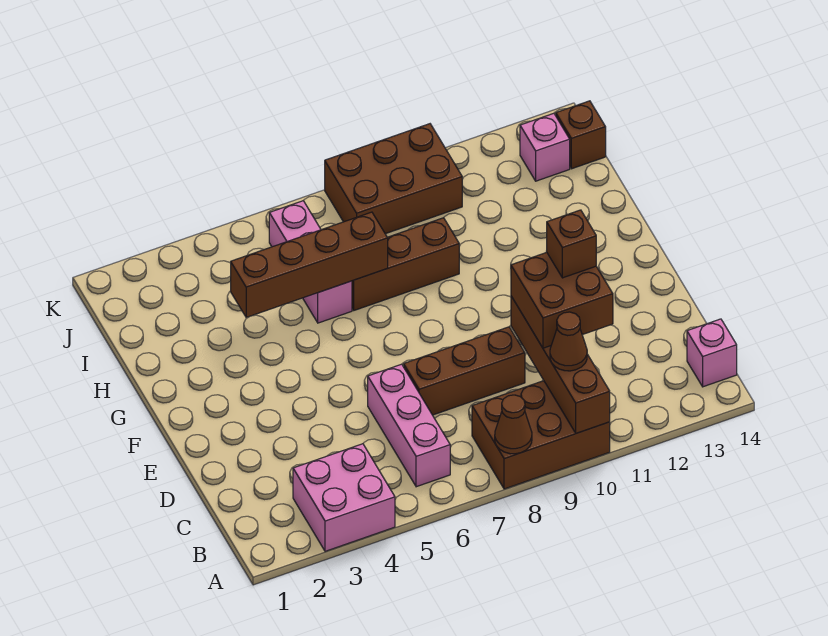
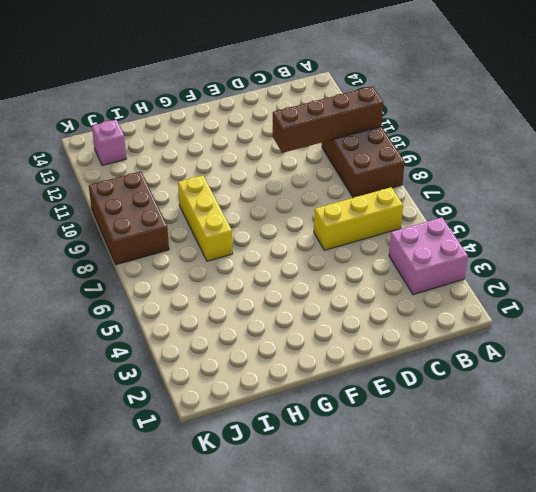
yellow 1x3 brick [314,187,403,250] -> pink 1x3 brick [368,364,450,487]
yellow 1x3 brick [178,175,233,261] -> brown 1x3 brick [352,218,459,310]
none -> pink 1x1 brick [687,319,737,387]
none -> brown 1x3 brick [404,327,525,415]
none -> pink 1x3 brick [269,201,352,323]

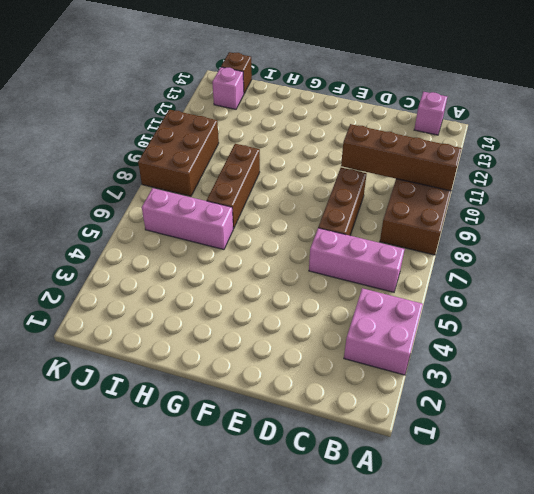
none -> brown 1x1 cone [495,395,532,454]
none -> brown 1x4 brick [231,212,388,317]
none -> brown 1x1 cone [550,312,587,371]

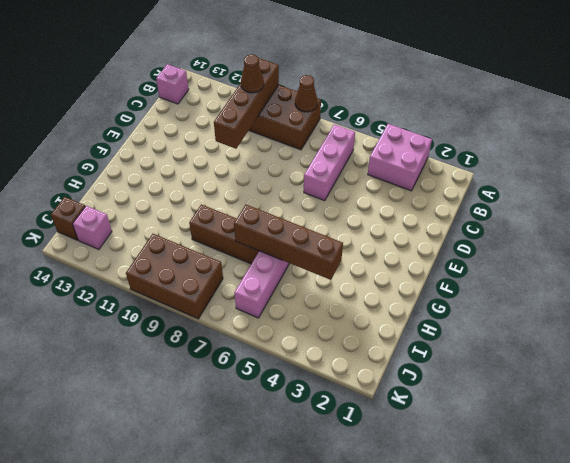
none -> brown 1x3 brick [404,327,525,415]
none -> brown 2x2 brick [511,252,613,348]
none -> brown 1x1 brick [547,210,596,278]

